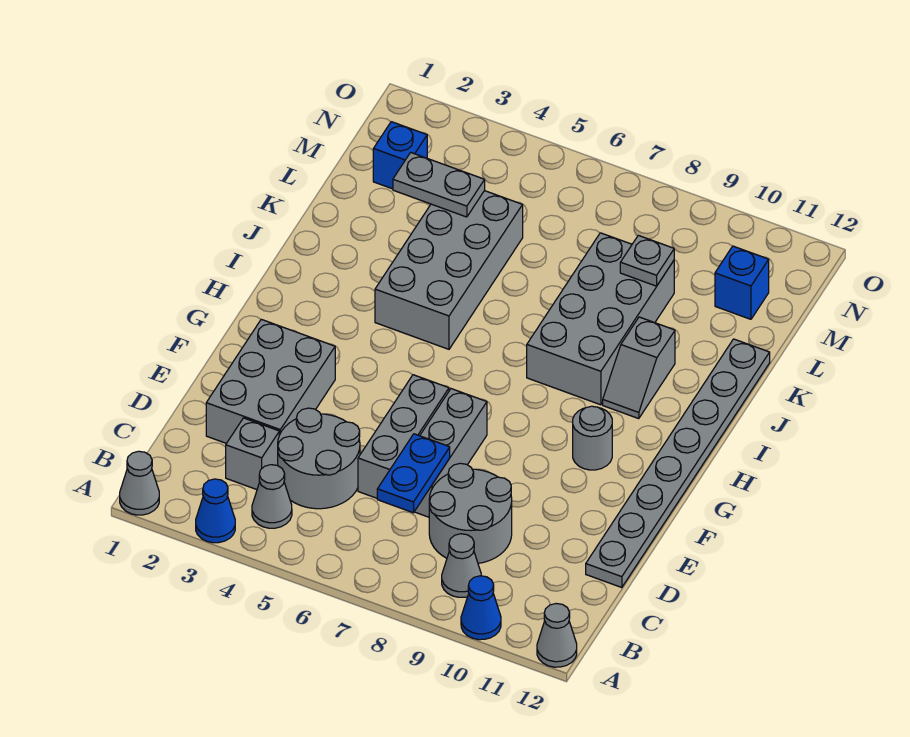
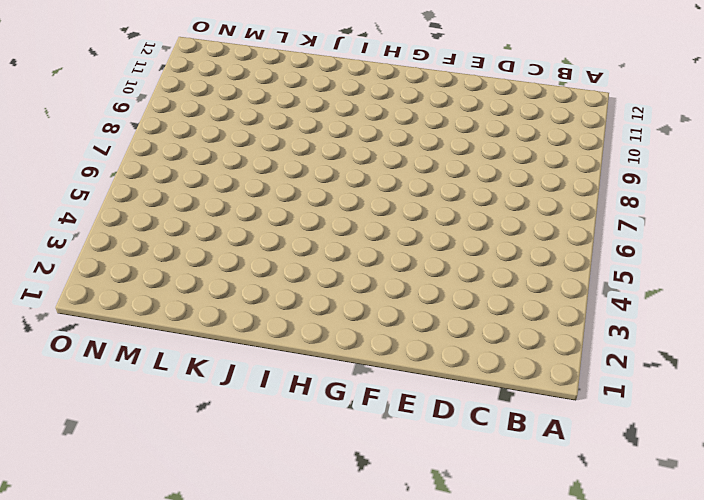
none -> grey 1x1 cone [120,451,159,515]
none -> blue 1x1 cone [196,479,235,543]
none -> blue 1x1 cone [461,576,501,640]

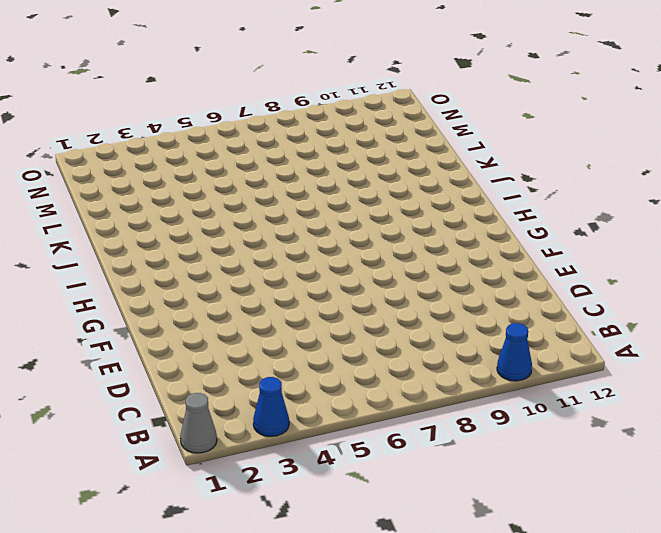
none -> grey 1x1 cone [537,604,577,667]
none -> grey 1x1 cone [252,465,292,528]
none -> grey 1x1 cone [442,534,481,597]

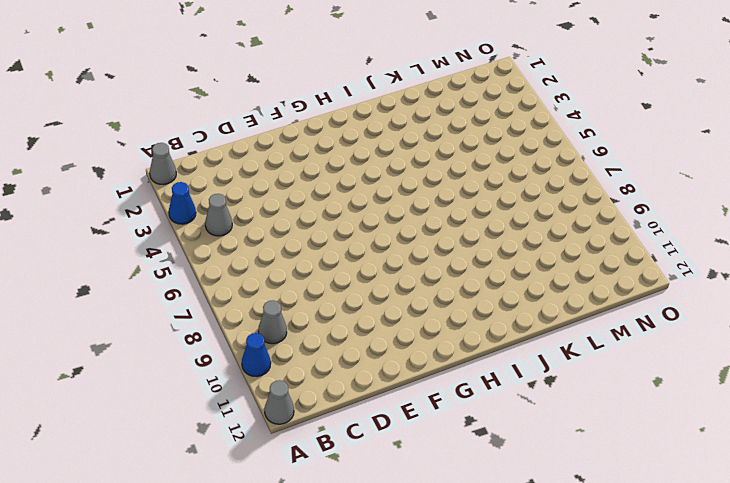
none -> grey 1x1 brick [226,418,279,490]
none -> grey 2x2 round brick [278,408,360,509]
none -> grey 2x2 round brick [429,463,512,563]

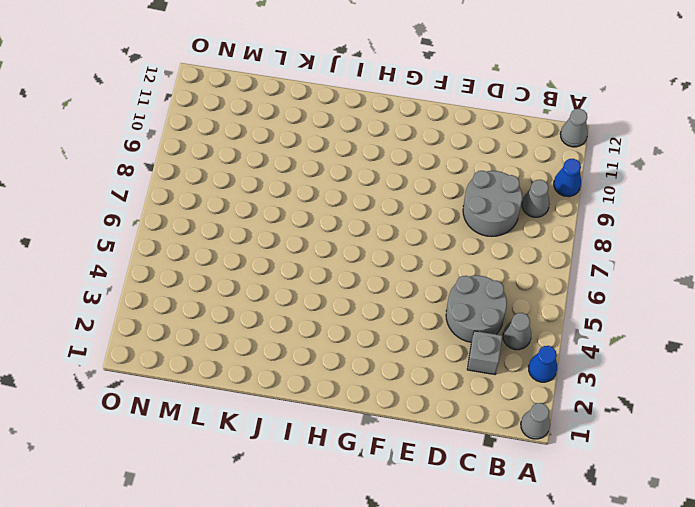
none -> grey 2x3 brick [206,319,335,443]
none -> grey 1x3 brick [358,375,449,498]
none -> grey 1x3 brick [414,389,487,517]

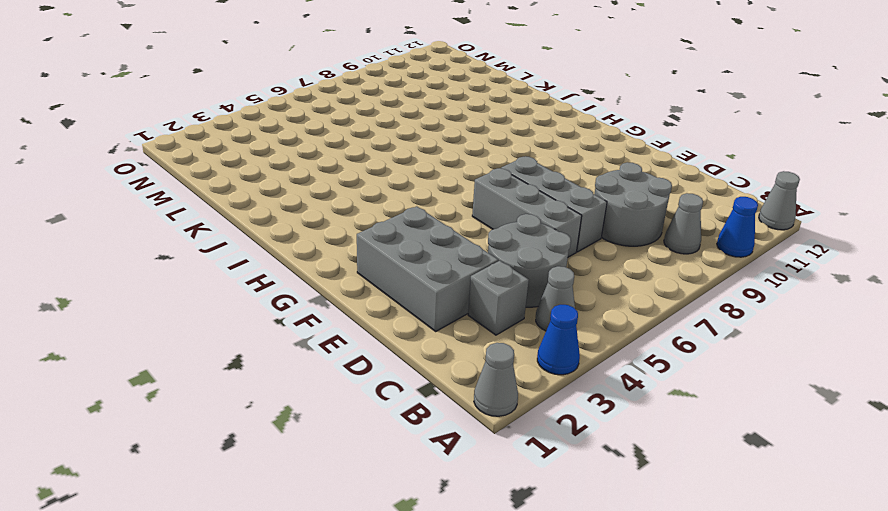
none -> grey 1x8 plate [586,339,770,588]
none -> grey 1x1 round brick [573,406,612,470]
none -> grey 2x4 brick [375,191,523,349]

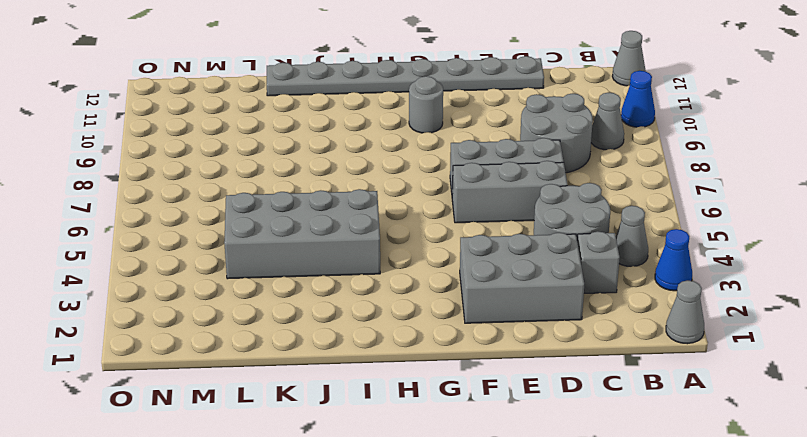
none -> grey 2x4 brick [527,233,674,405]
none -> grey 1x2 slope [603,317,675,419]
none -> blue 1x1 brick [373,122,427,189]

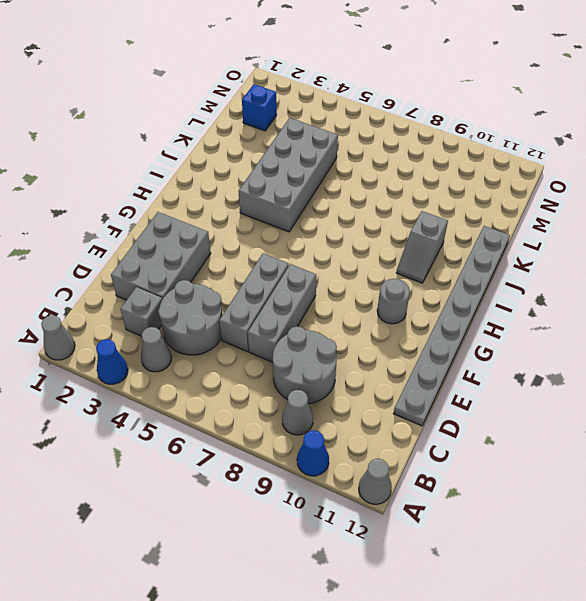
none -> grey 2x4 brick [527,233,674,405]
none -> blue 1x1 brick [715,246,769,319]
none -> blue 1x2 plate [377,434,450,513]

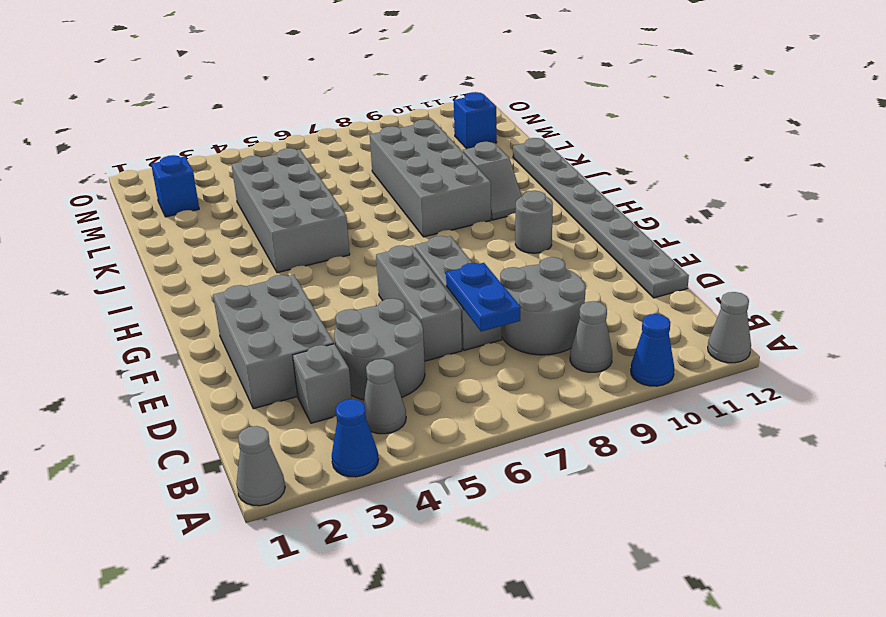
none -> grey 1x2 plate [393,153,485,217]
none -> grey 1x1 plate [620,235,674,286]

